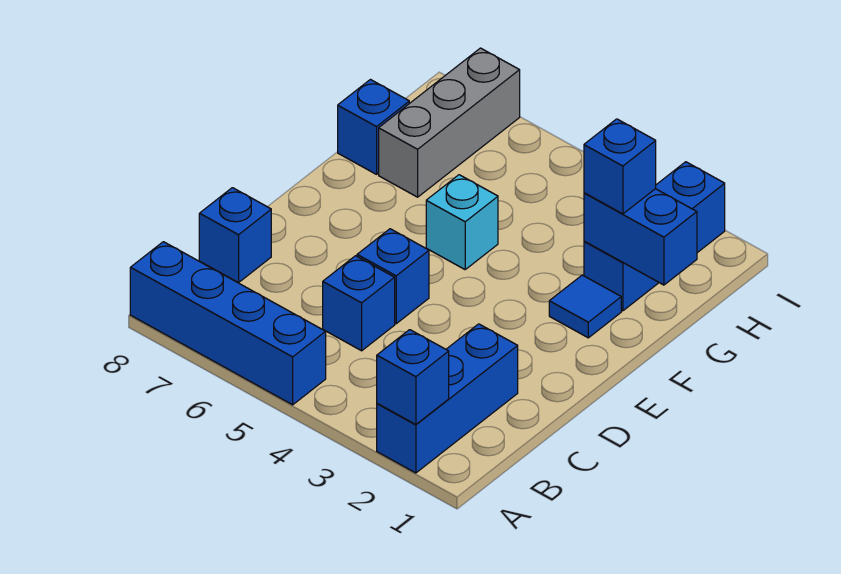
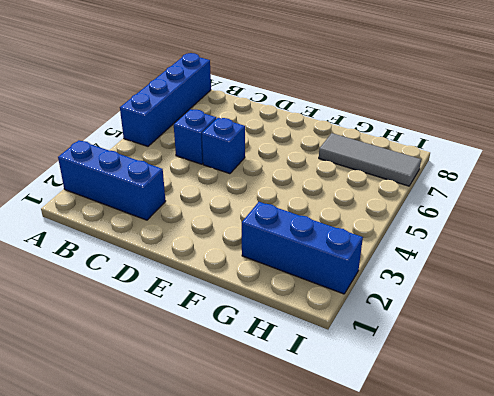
grey 1x3 tile [319,133,421,186] -> grey 1x3 brick [379,48,520,197]
none -> blue 1x1 brick [199,188,271,283]
none -> blue 1x1 tile [549,275,621,338]
none -> cyan 1x1 brick [426,175,498,269]

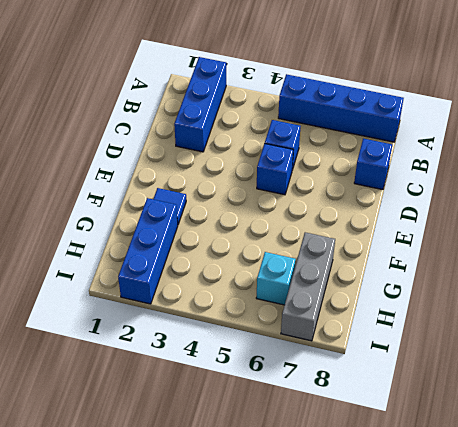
cyan 1x1 brick [256,252,296,305] -> cyan 1x1 brick moved to [426,175,498,269]
none -> blue 1x1 brick [338,80,409,174]
none -> blue 1x1 brick [377,330,449,425]
none -> blue 1x2 brick [584,189,697,285]

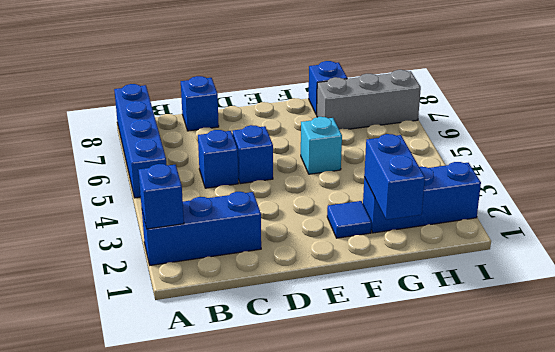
none -> blue 1x1 brick [584,119,656,214]

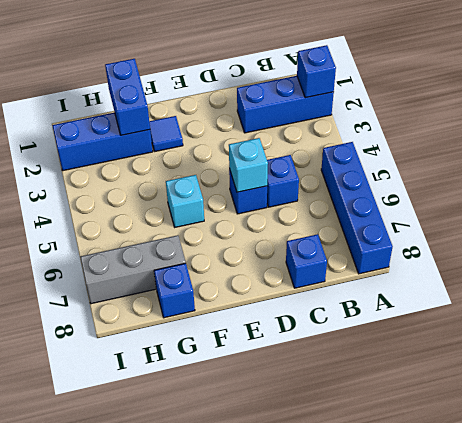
cyan 1x1 brick [229,138,268,192] -> none
none -> blue 1x1 brick [584,119,656,214]

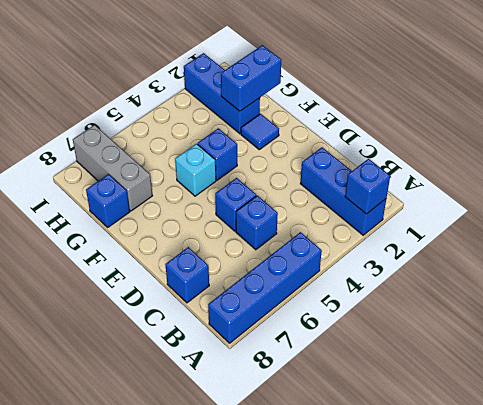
blue 1x1 brick [198,128,237,180] -> blue 1x1 brick moved to [584,119,656,214]

